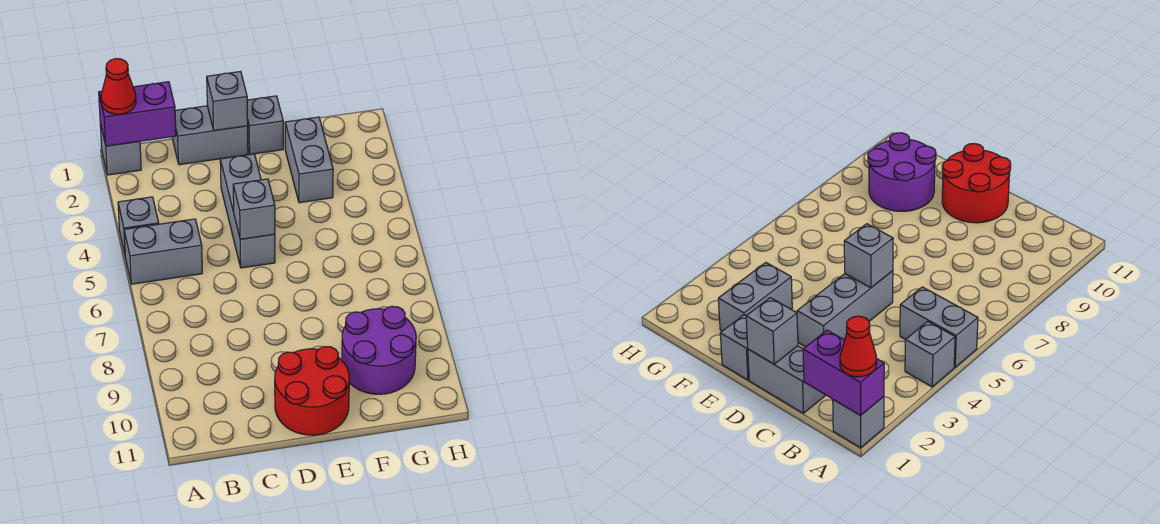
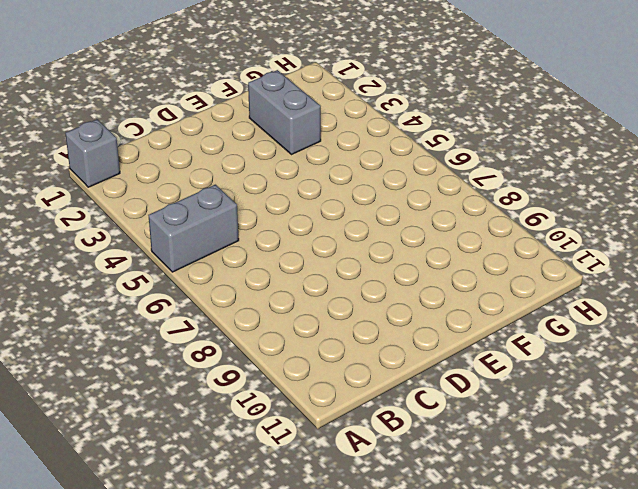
none -> grey 1x1 brick [118,197,159,253]
none -> grey 1x2 brick [173,106,248,165]
none -> grey 1x3 brick [220,154,275,268]

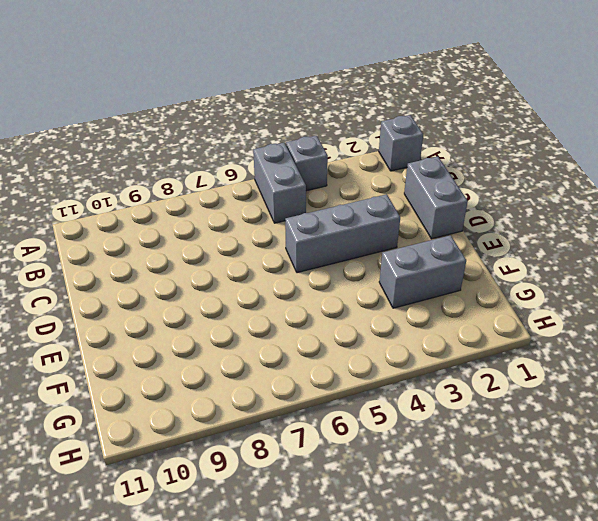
none -> red 2x2 round brick [275,347,349,435]
none -> grey 1x1 brick [247,96,283,154]
none -> purple 2x2 round brick [342,306,416,394]

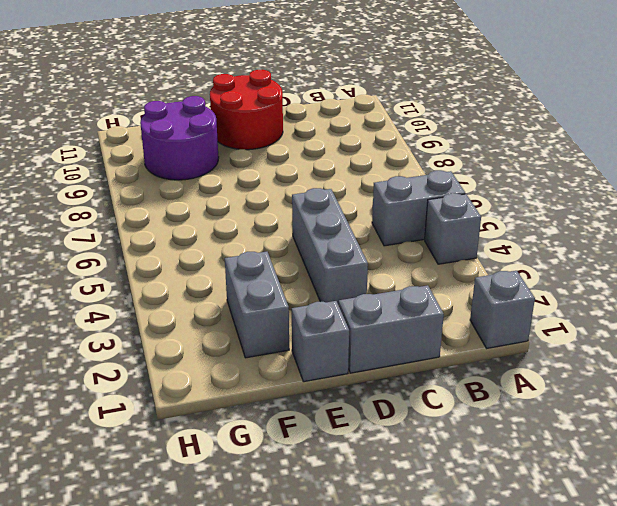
none -> purple 1x2 brick [99,82,176,146]
none -> grey 1x1 brick [207,71,248,131]
none -> grey 1x1 brick [233,179,275,239]

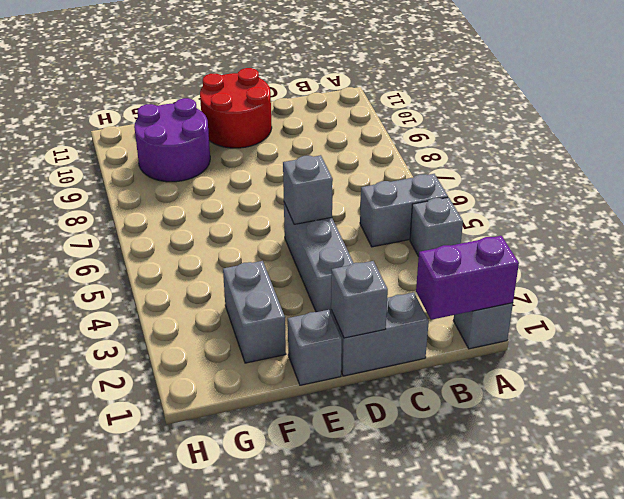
none -> red 1x1 cone [101,59,136,114]

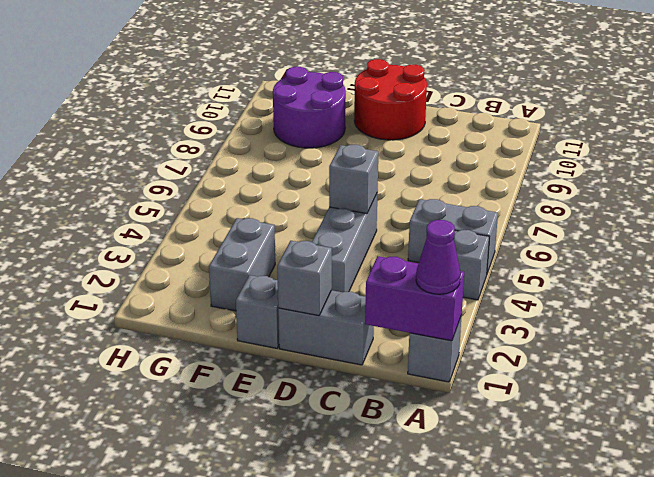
purple 1x1 cone [416,220,461,294] -> red 1x1 cone [101,59,136,114]

